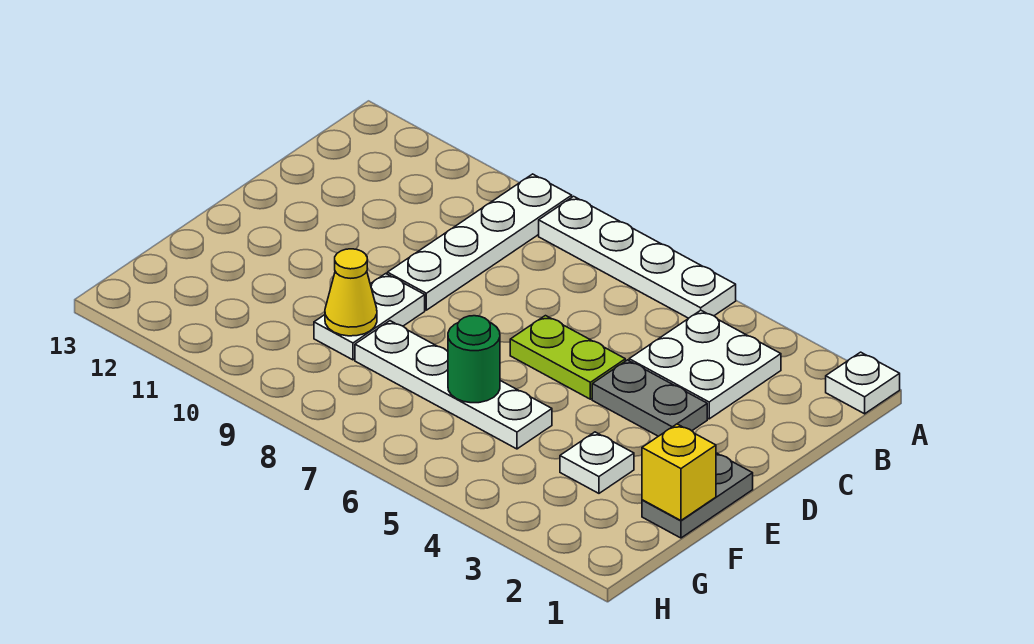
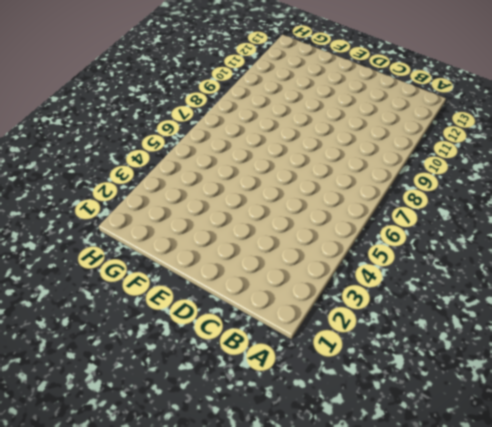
none -> white 1x1 plate [826,352,900,414]
none -> white 1x4 plate [539,196,736,318]
none -> white 1x4 plate [387,174,572,310]

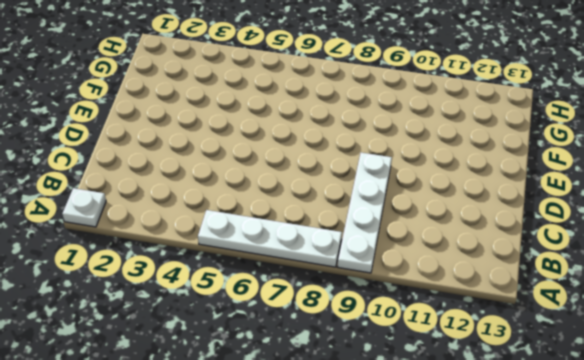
none -> white 2x2 plate [629,310,781,419]
none -> grey 1x2 plate [592,360,707,436]
none -> lime 1x2 plate [510,316,625,399]

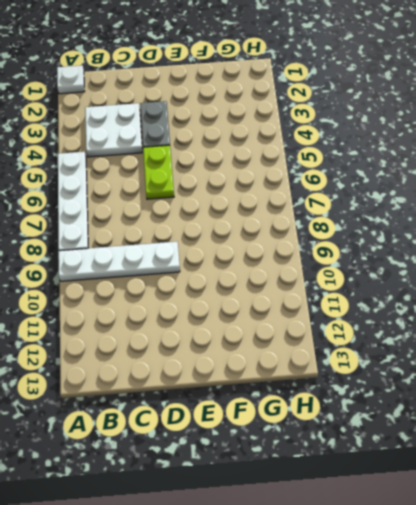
none -> grey 1x2 plate [642,453,753,538]
none -> white 1x2 plate [314,274,425,360]
none -> white 1x1 plate [560,432,634,493]

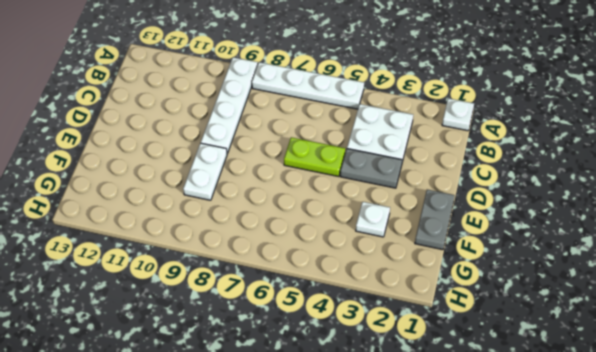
none -> white 1x4 plate [355,321,552,449]
none -> yellow 1x1 brick [642,424,716,520]
none -> green 1x1 round brick [448,316,500,403]

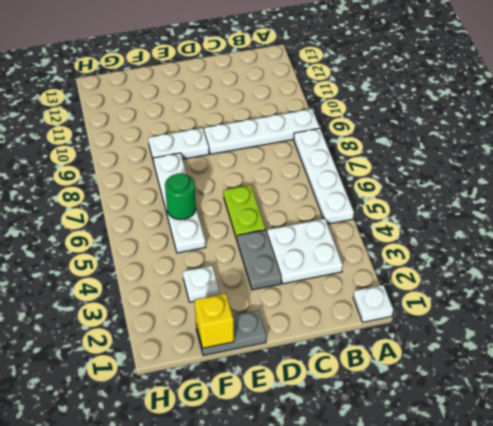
none -> yellow 1x1 cone [325,249,377,336]

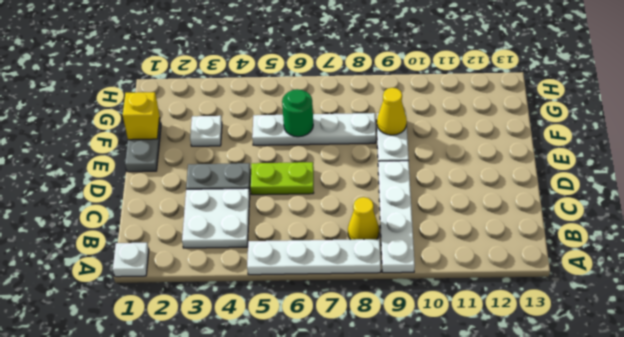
yellow 1x1 cone [348,197,379,240] -> none

